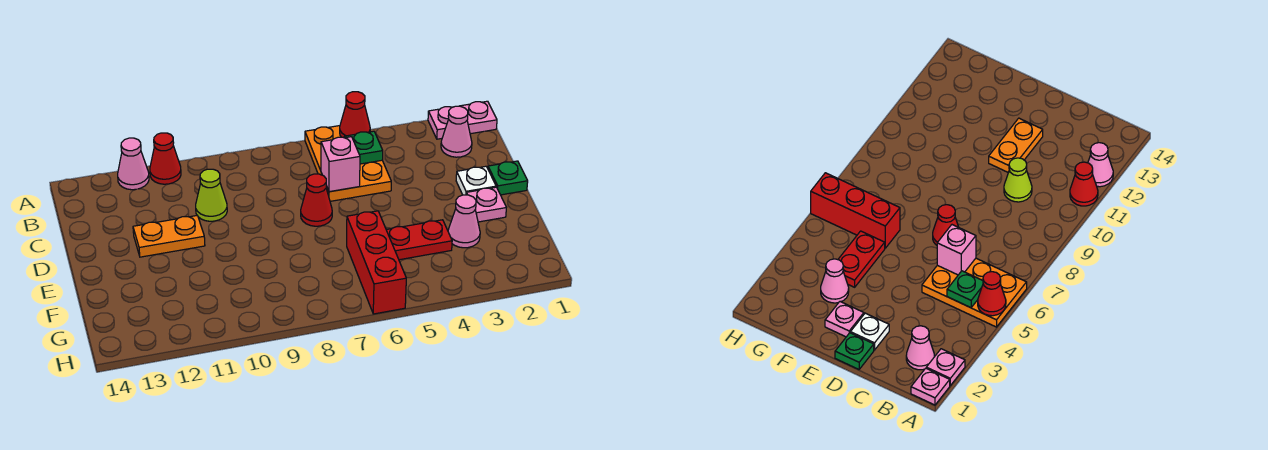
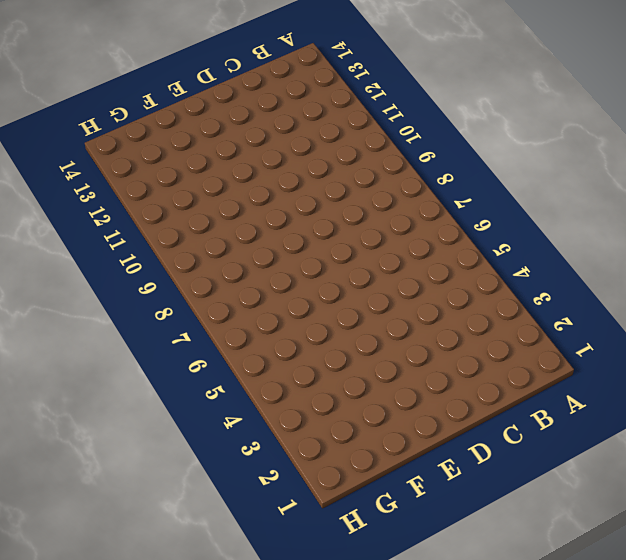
none -> pink 1x1 plate [461,101,497,134]
none -> pink 1x1 plate [428,107,452,139]
none -> orange 2x3 plate [305,126,391,201]

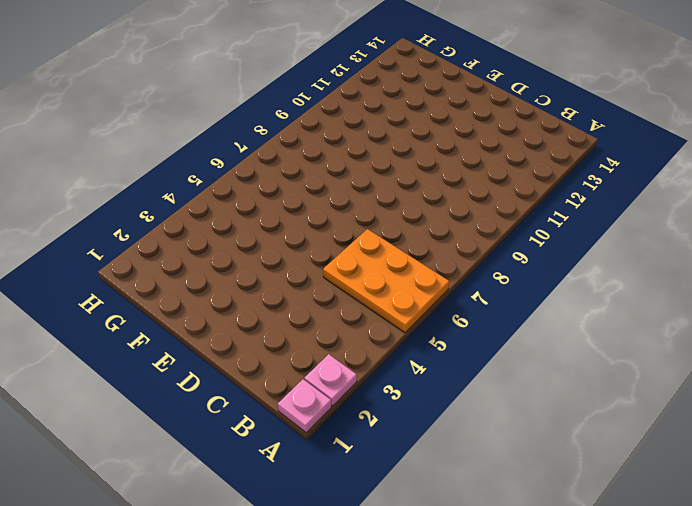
none -> red 1x1 cone [150,133,181,184]
none -> pink 1x1 cone [118,138,149,190]
none -> pink 1x1 cone [441,106,472,157]

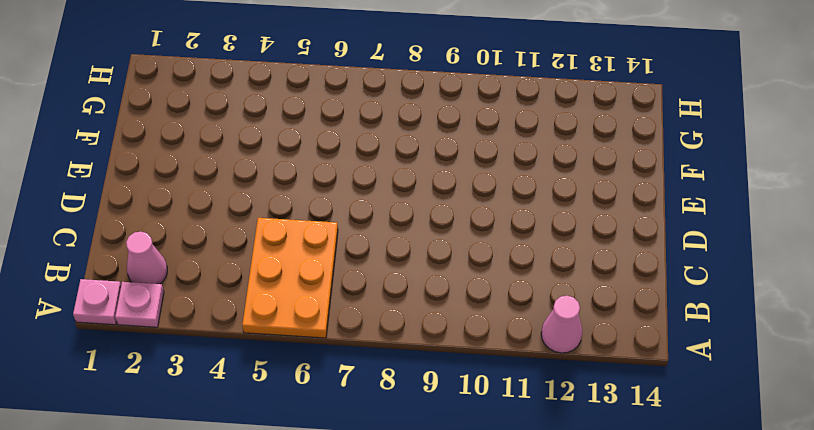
none -> red 1x1 cone [150,133,181,184]
none -> lime 1x1 cone [196,169,227,221]
none -> green 1x1 plate [488,161,528,195]

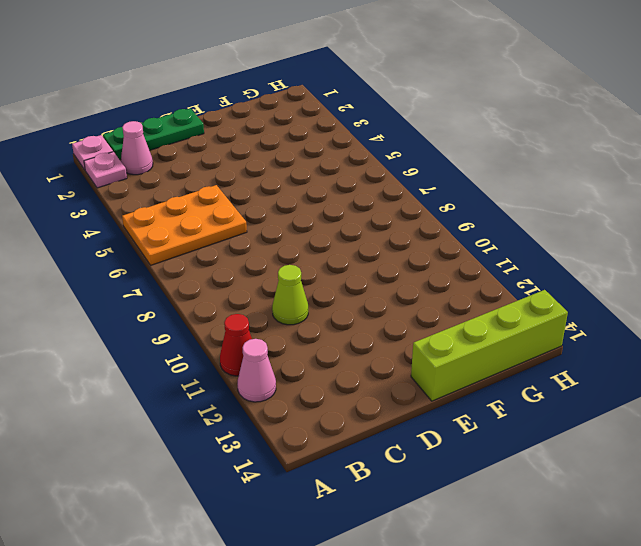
green 1x3 plate [103,108,204,160] -> green 1x1 plate [488,161,528,195]
lime 1x4 brick [411,290,568,401] -> none
none -> white 1x1 plate [456,166,496,195]
none -> red 1x1 cone [301,174,332,226]
none -> orange 1x2 plate [133,216,205,257]

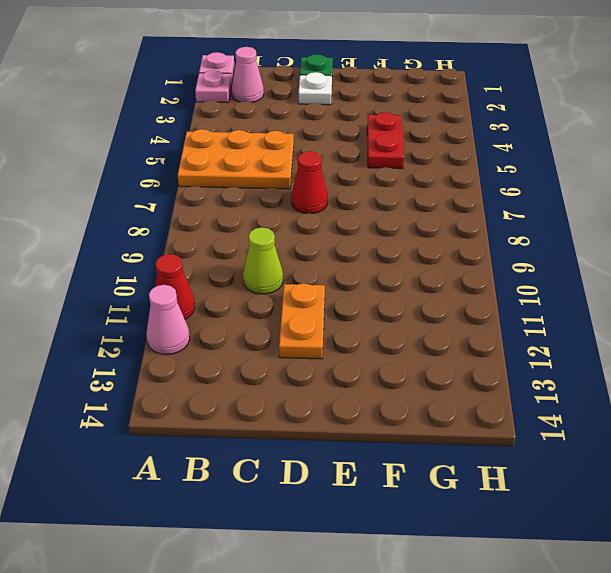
none -> pink 1x1 plate [466,187,506,222]
none -> pink 1x1 cone [448,195,480,248]
none -> red 1x3 brick [347,211,406,314]

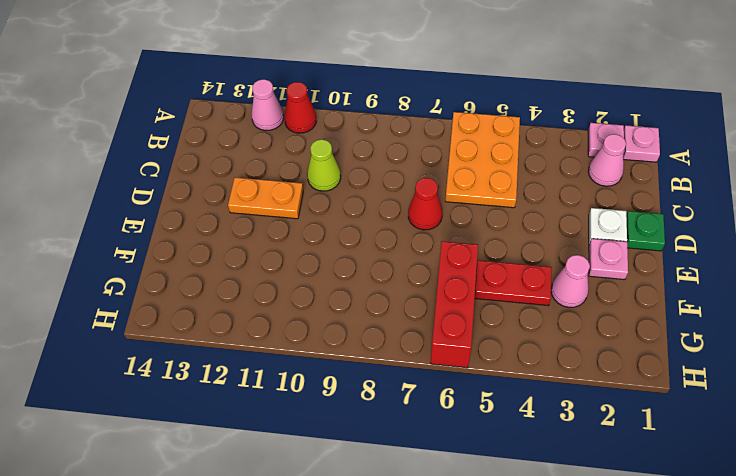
none -> red 1x1 cone [340,92,370,138]
none -> green 1x1 plate [344,131,383,164]
none -> pink 1x1 brick [321,137,360,192]

